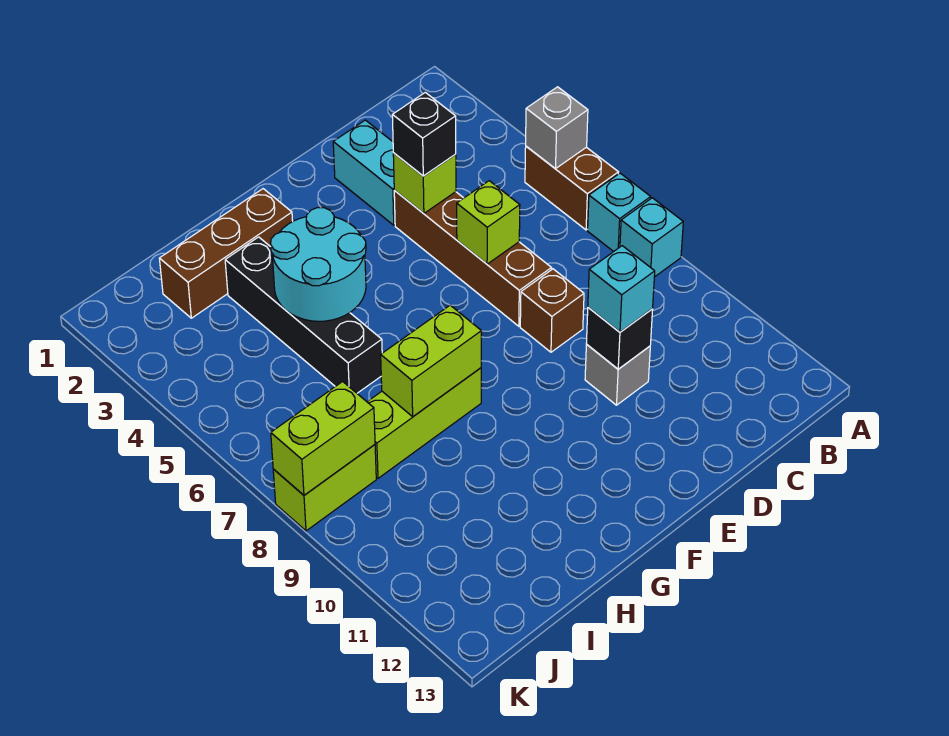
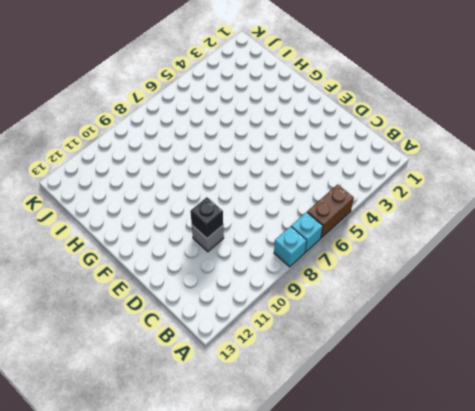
none -> cyan 1x2 brick [333,120,395,225]
none -> brown 1x4 brick [394,191,551,326]
none -> brown 1x1 brick [520,269,584,352]

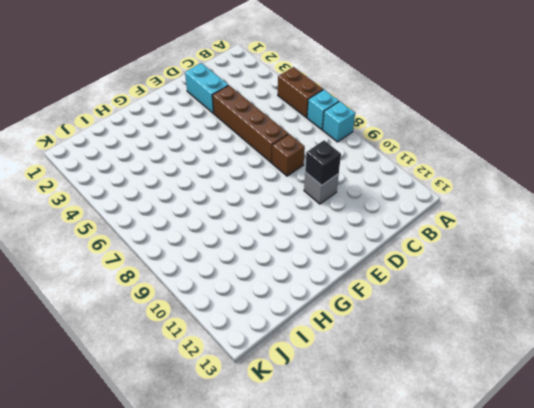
none -> brown 1x3 brick [159,189,293,318]
none -> lime 1x3 brick [368,368,481,478]
none -> black 1x4 brick [225,237,382,393]

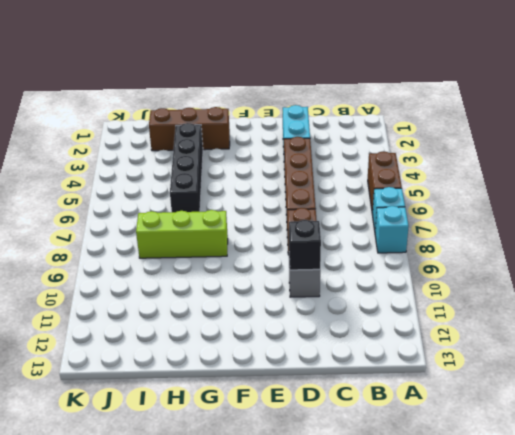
none -> lime 1x2 brick [273,445,376,531]
none -> grey 1x1 brick [526,87,588,169]
none -> lime 1x1 brick [393,153,456,213]

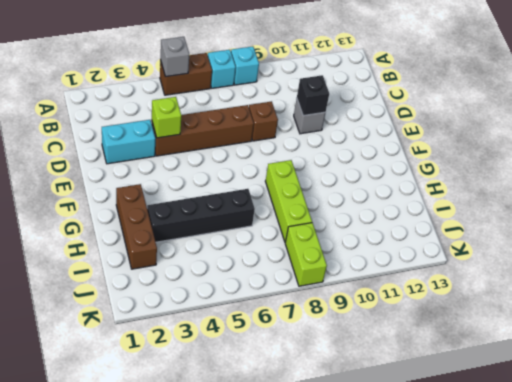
none -> lime 1x1 brick [457,181,520,264]
none -> cyan 2x2 round brick [271,208,366,321]
none -> lime 1x2 brick [381,305,482,417]

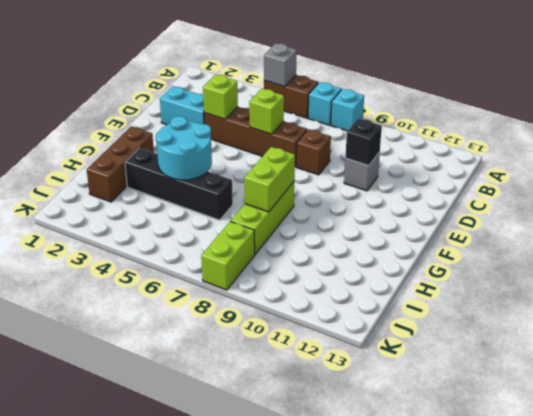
none -> lime 1x2 brick [271,382,375,495]
none -> black 1x1 brick [392,92,456,176]
none -> cyan 1x1 brick [588,246,655,332]

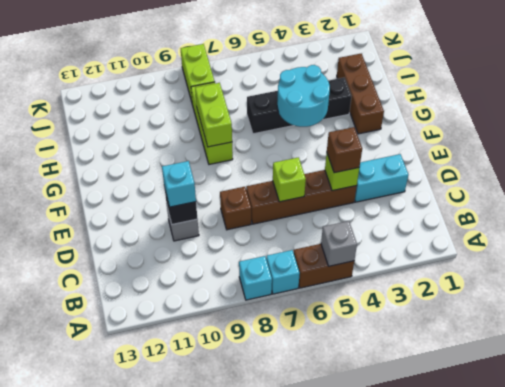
brown 1x1 brick [327,127,362,173] -> black 1x1 brick [392,92,456,176]
none -> lime 1x2 brick [271,382,375,495]

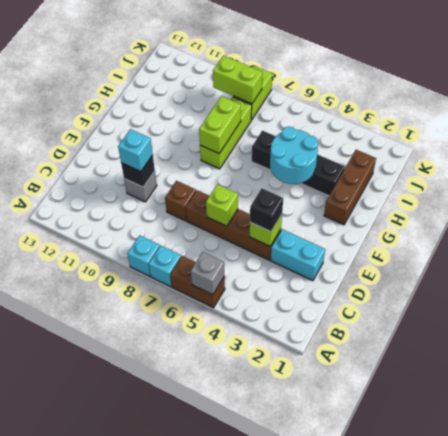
lime 1x2 brick [213,56,263,104] -> lime 1x2 brick turned to [271,382,375,495]

